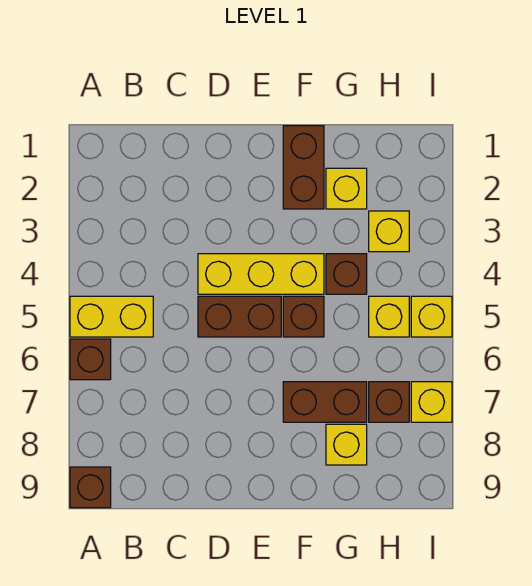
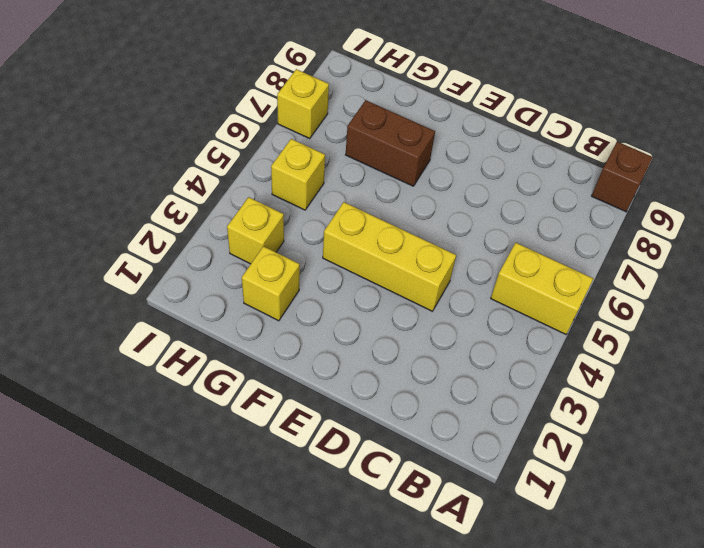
none -> brown 1x1 brick [70,339,111,380]
none -> brown 1x2 brick [198,296,281,337]
none -> brown 1x2 brick [283,126,324,209]

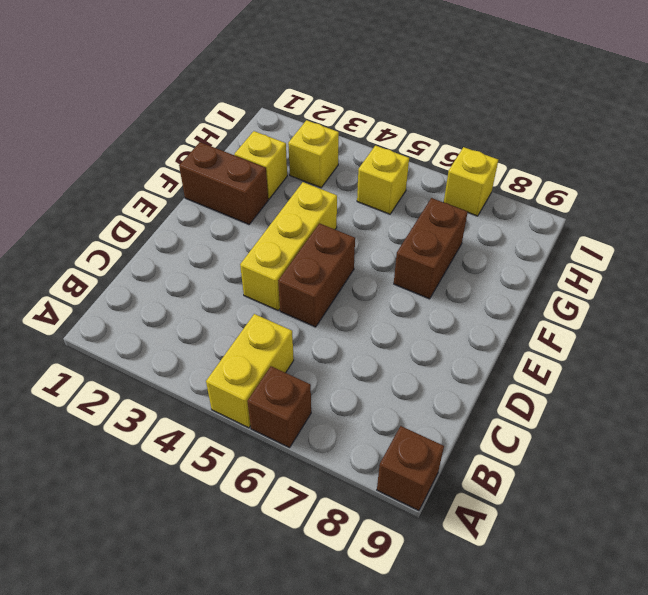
none -> brown 1x1 brick [283,296,324,337]
none -> brown 1x1 brick [326,254,367,294]
none -> yellow 1x1 brick [326,424,367,465]

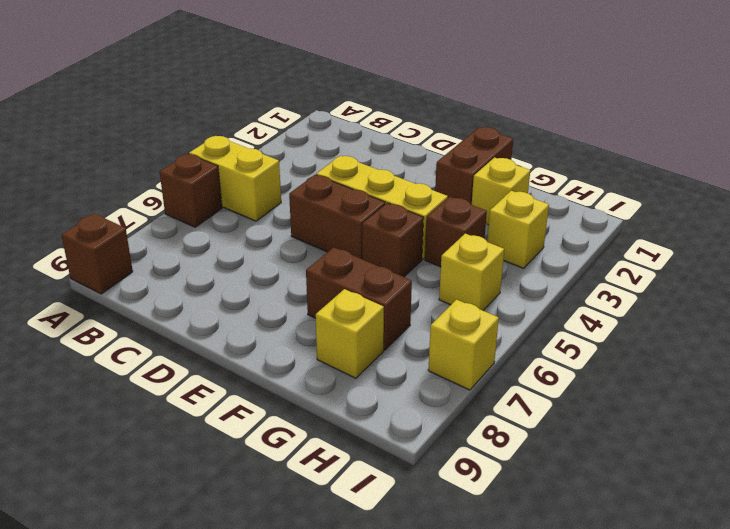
none -> brown 1x1 brick [369,382,409,422]
none -> yellow 1x1 brick [411,296,452,337]

